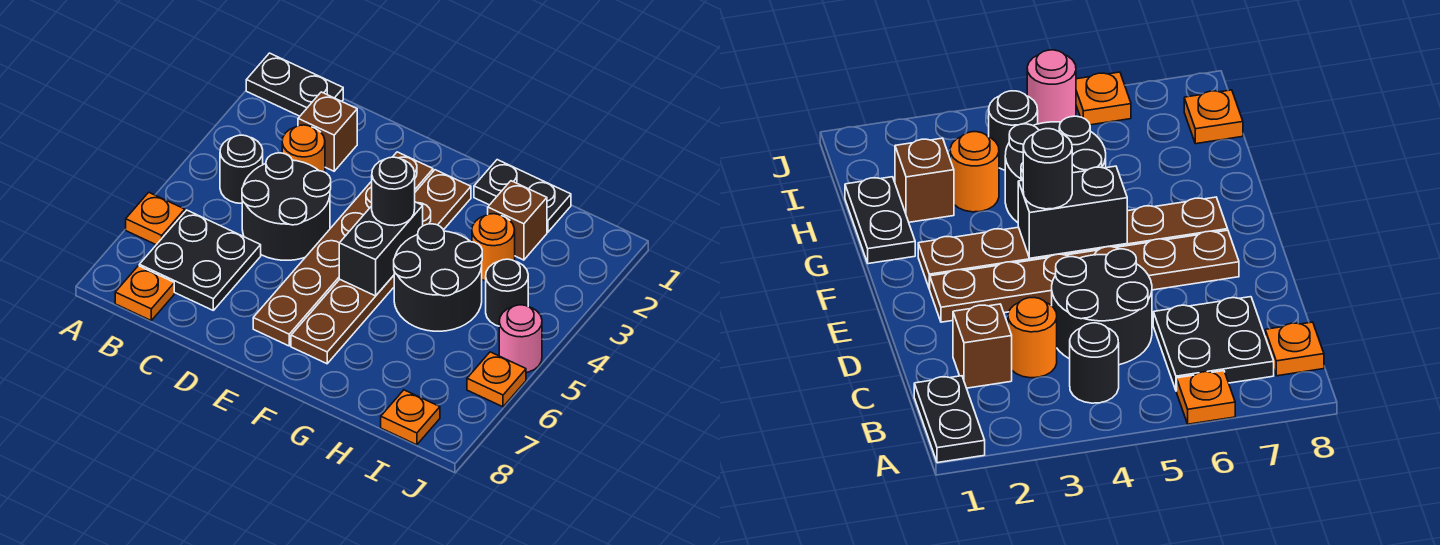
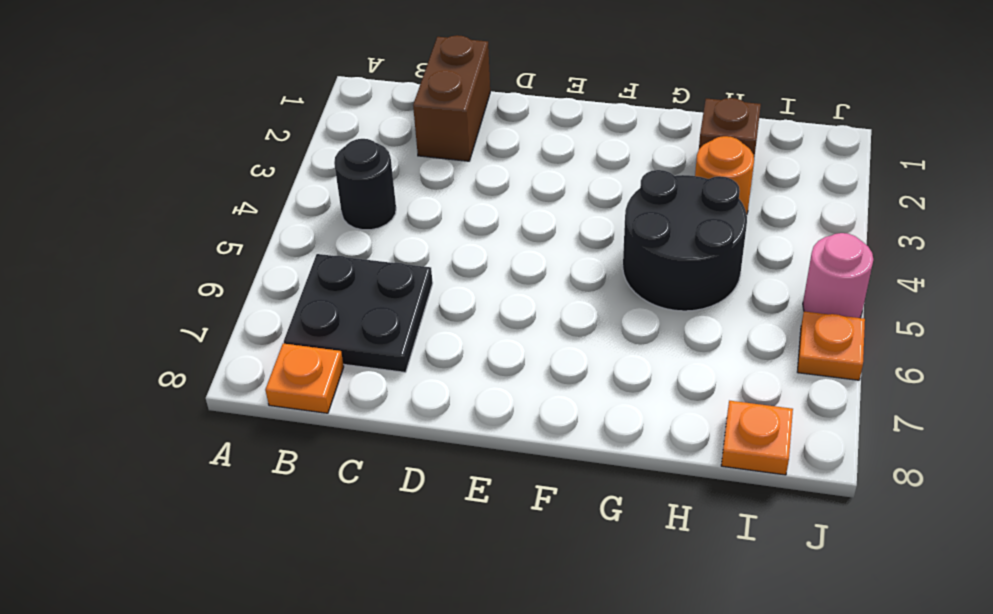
brown 1x2 brick [413,35,490,161] -> brown 1x1 brick [298,92,357,171]
none -> black 1x2 plate [246,53,343,116]
none -> orange 1x1 plate [126,192,185,245]
none -> orange 1x1 round brick [282,125,325,172]

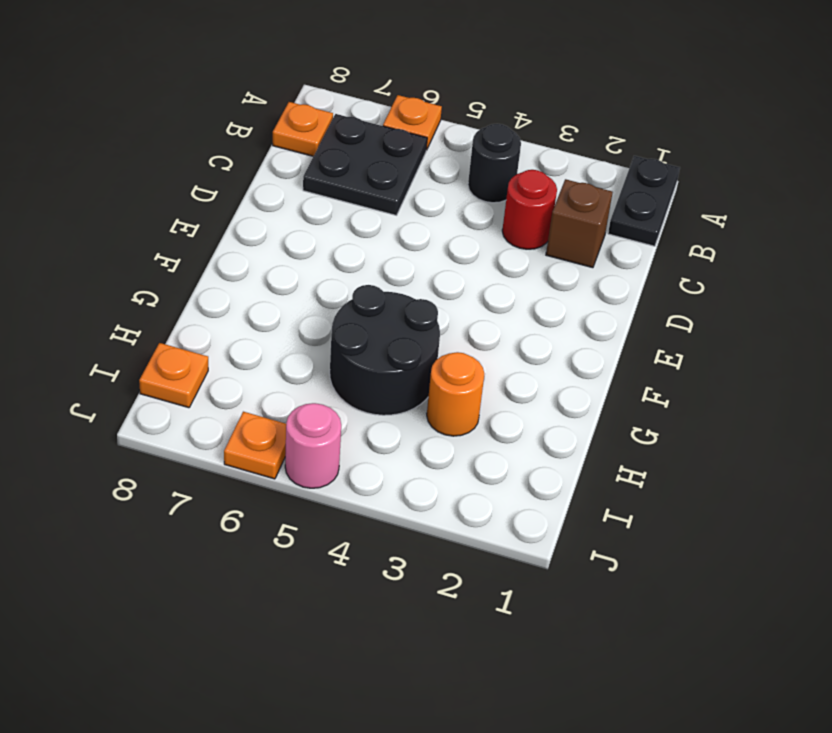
red 1x1 round brick [502,170,557,249] -> orange 1x1 round brick [282,125,325,172]
none -> black 2x2 round brick [242,153,331,260]
none -> brown 1x6 plate [253,152,433,346]
none -> brown 1x6 plate [291,170,471,364]

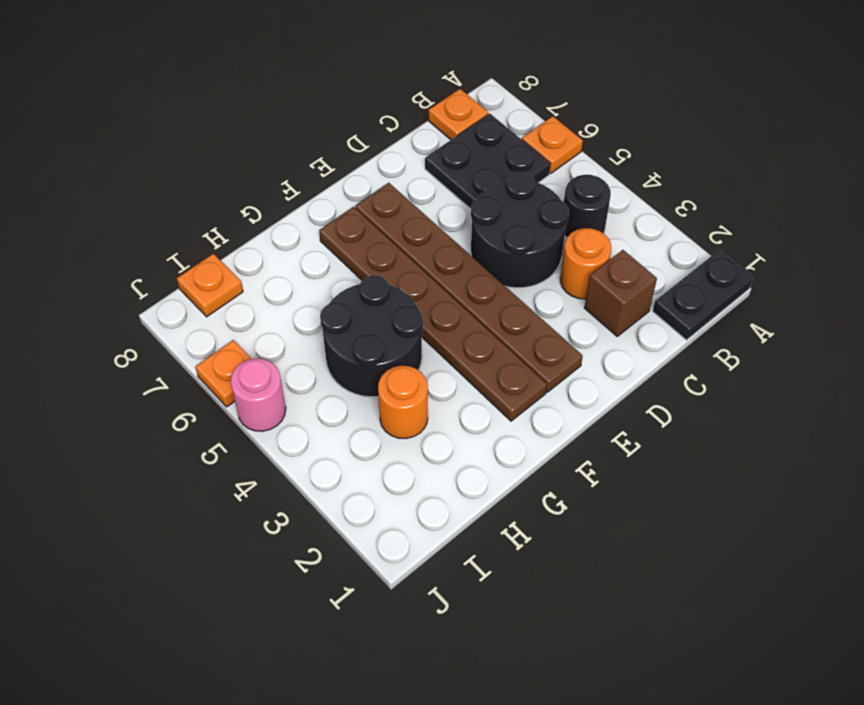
none -> black 1x2 plate [474,160,571,232]
none -> brown 1x1 brick [488,181,547,260]
none -> black 1x1 round brick [486,259,528,326]

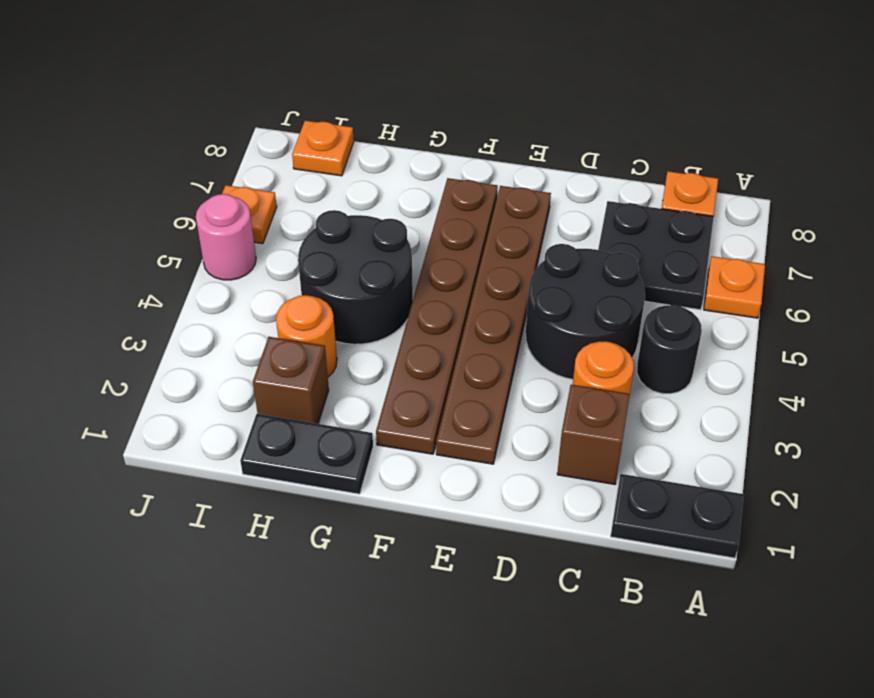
none -> black 1x1 round brick [486,259,528,326]
none -> black 1x2 brick [339,202,423,296]
none -> black 1x1 round brick [372,157,415,226]

